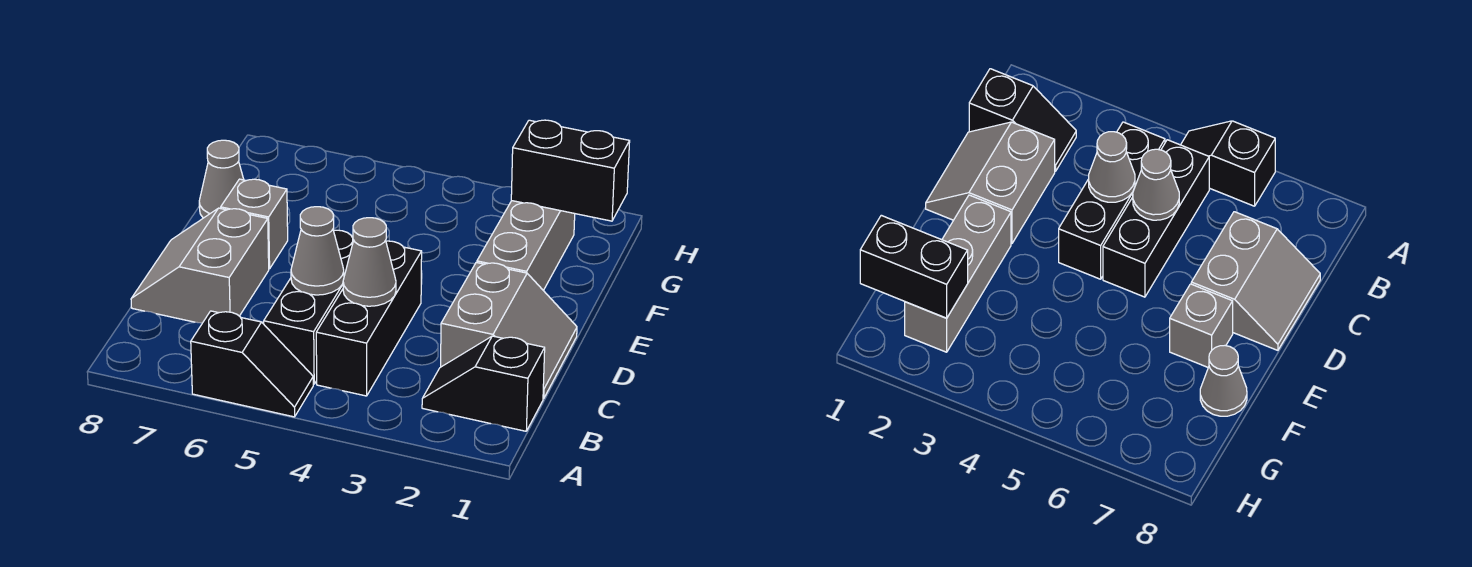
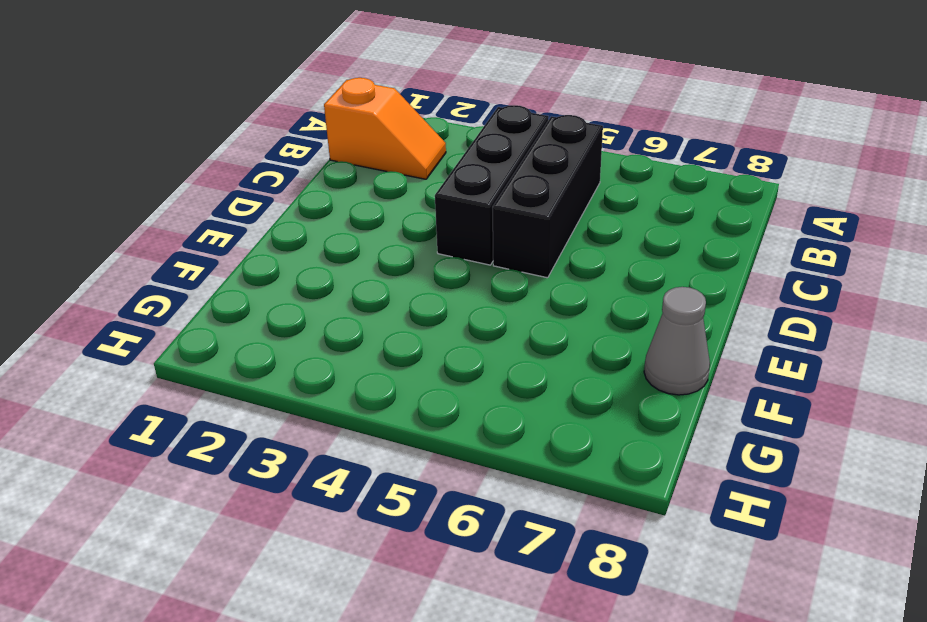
orange 1x2 slope [324,78,446,179] -> black 1x2 slope [422,336,545,431]
none -> black 1x2 slope [191,311,313,417]
none -> grey 2x2 slope [441,262,577,399]
none -> grey 2x2 slope [131,208,269,323]

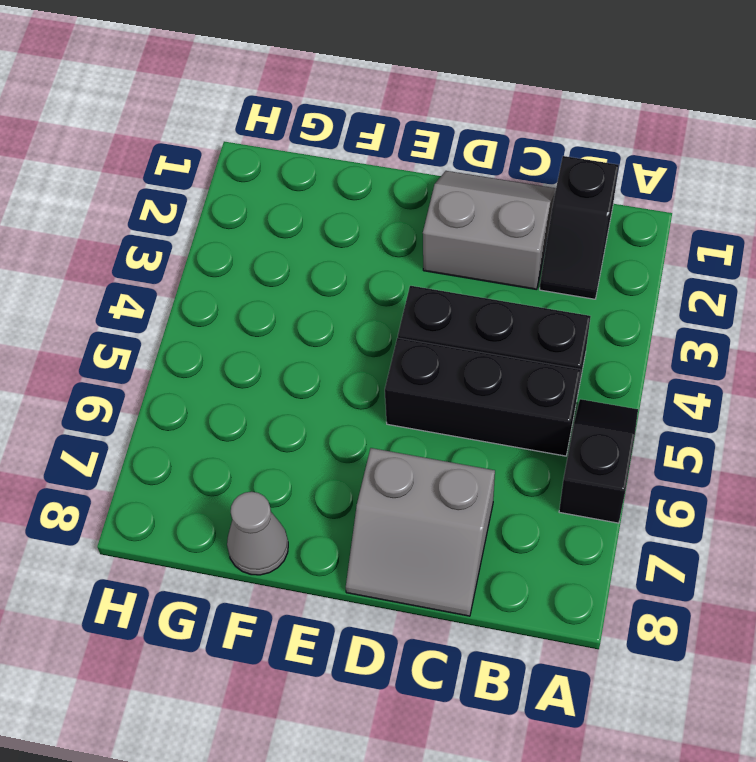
none -> grey 1x3 brick [477,201,575,291]
none -> grey 1x1 brick [221,179,288,269]
none -> grey 1x1 cone [343,218,396,306]

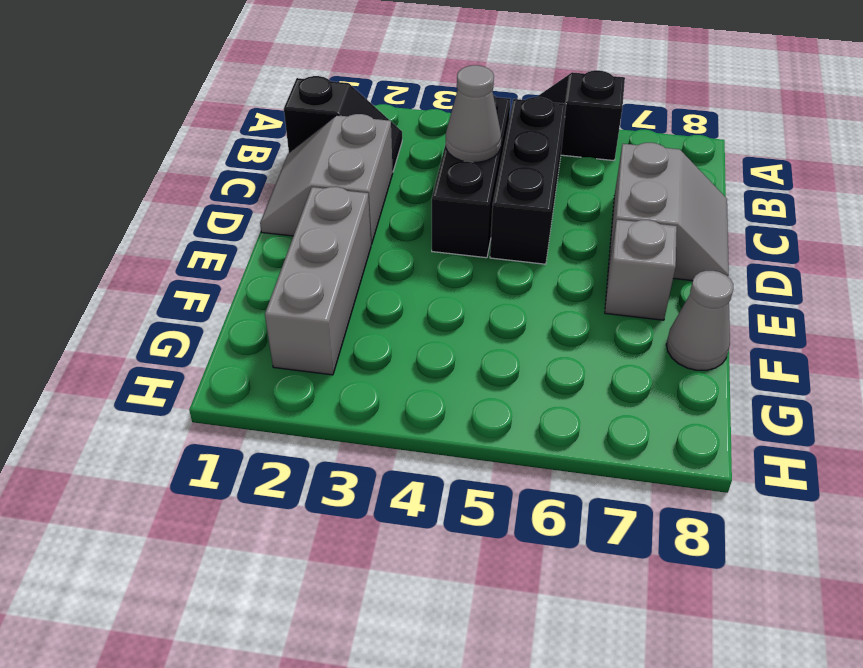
none -> grey 1x1 cone [291,207,344,295]
none -> black 1x2 brick [511,120,630,221]

